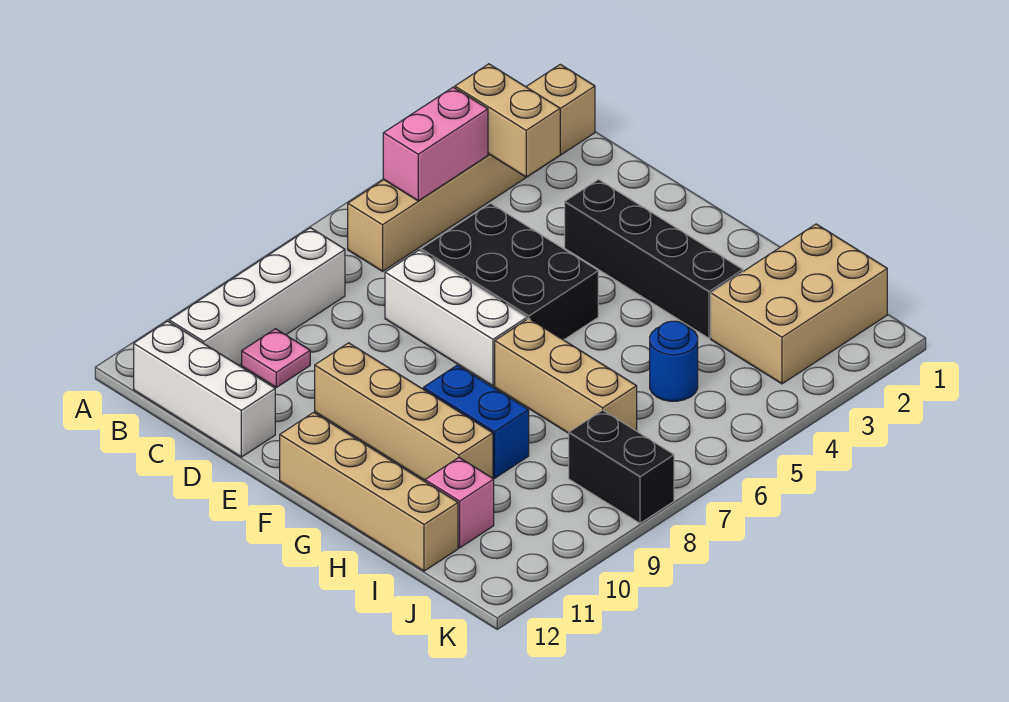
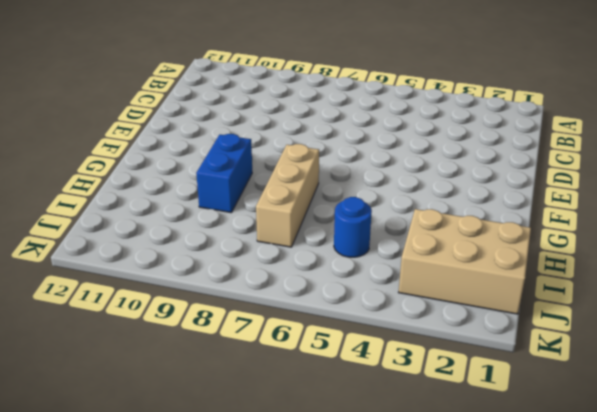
none -> tan 1x6 brick [348,64,595,271]
none -> white 1x4 brick [169,228,345,365]
none -> white 1x3 brick [134,321,275,457]

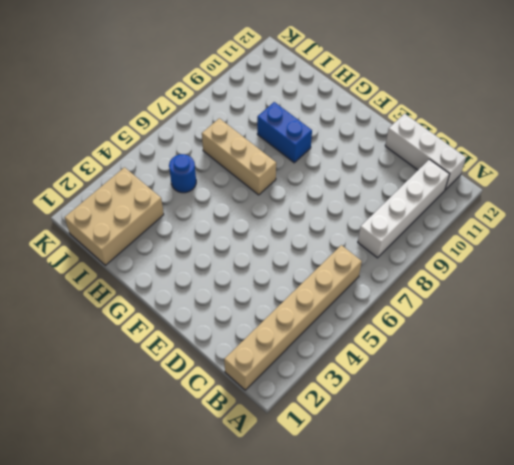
none -> pink 1x1 plate [242,329,310,387]
none -> black 2x3 brick [421,203,598,340]
none -> white 1x3 brick [385,250,527,386]

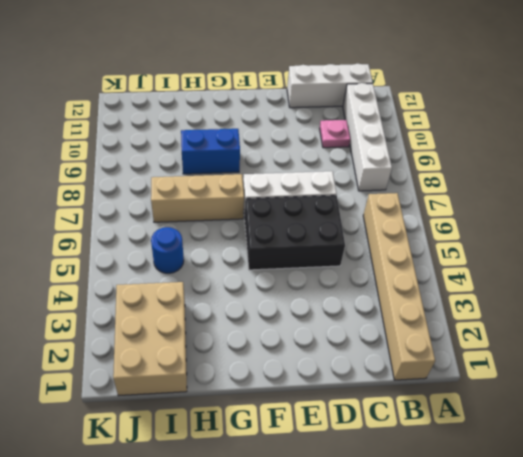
none -> black 1x4 brick [565,180,743,338]
none -> tan 1x4 brick [315,343,493,480]
none -> tan 1x4 brick [280,412,458,571]

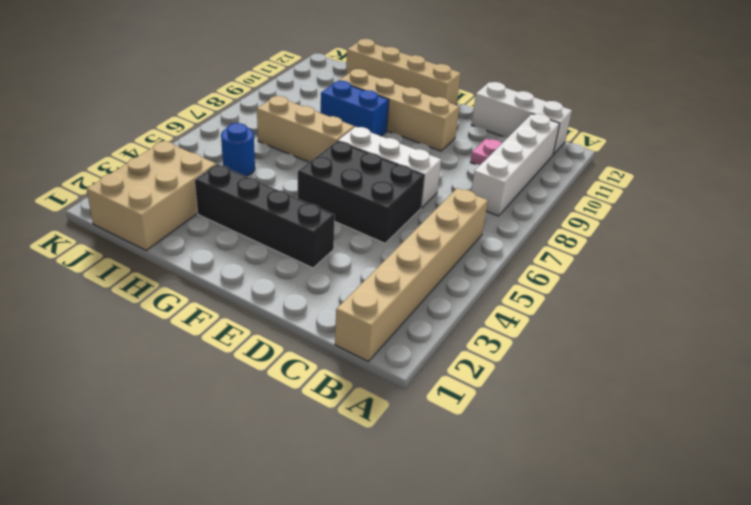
none -> pink 1x1 brick [425,458,494,548]
none -> black 1x2 brick [569,410,674,523]
none -> tan 1x2 brick [455,64,560,177]

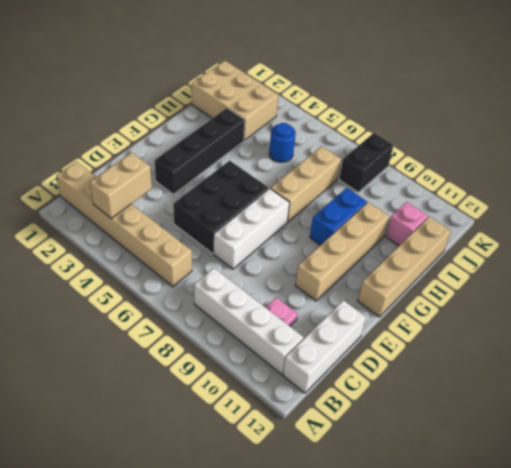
none -> pink 1x2 brick [383,87,488,201]

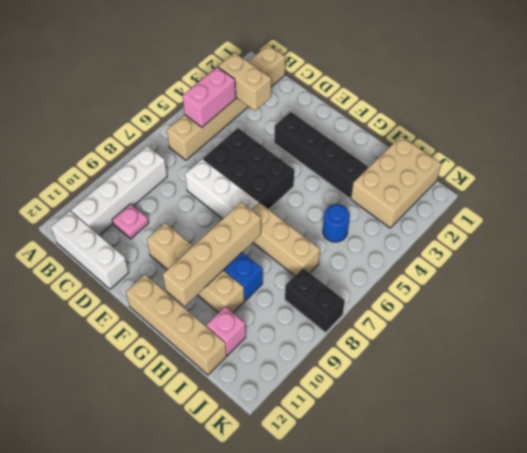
tan 1x4 brick [163,202,261,306] -> none

